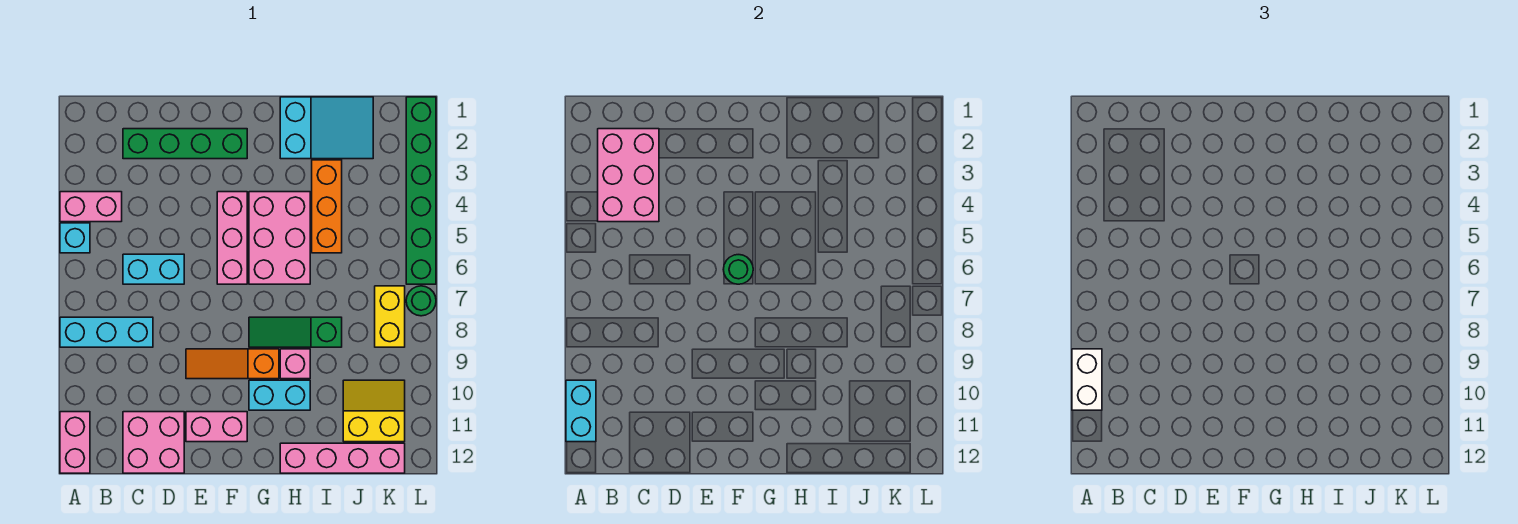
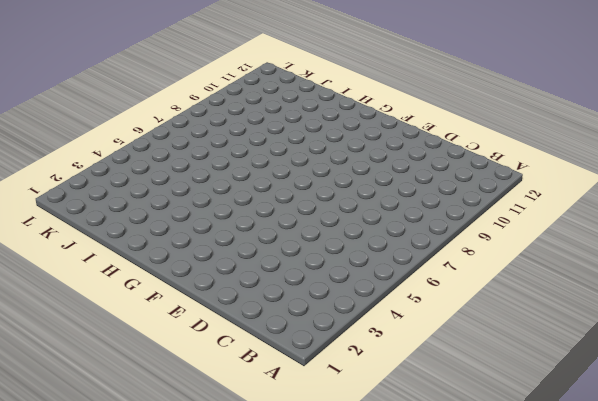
none -> pink 1x2 brick [60,192,122,222]
none -> cyan 1x1 brick [60,223,90,253]
none -> cyan 1x3 brick [60,317,153,347]

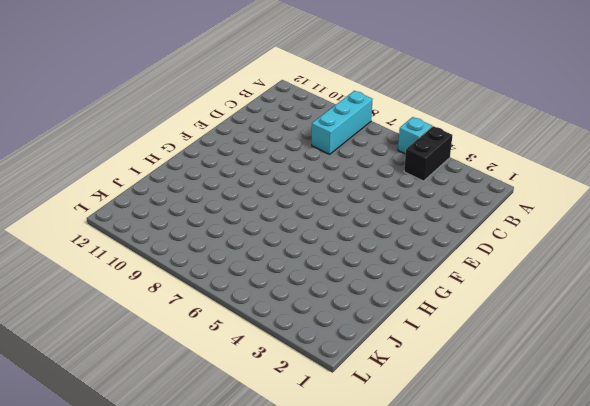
black 1x2 brick [404,126,453,181] -> pink 1x2 brick [60,192,122,222]
none -> pink 1x2 brick [60,412,90,473]
none -> green 1x4 brick [123,129,247,159]
none -> cyan 1x2 brick [123,254,184,284]

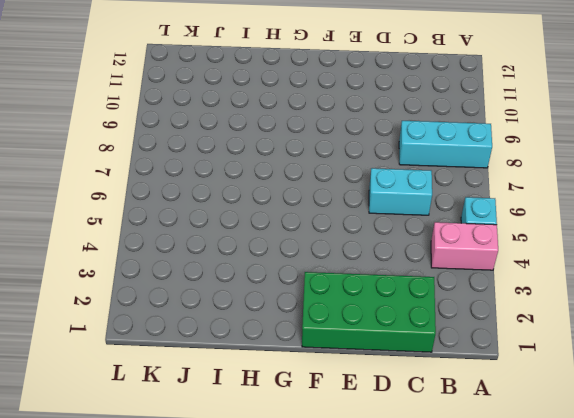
green 2x4 brick [302,272,436,352] -> green 1x4 brick [123,129,247,159]
none -> pink 1x2 brick [60,412,90,473]
none -> pink 2x2 brick [123,412,184,473]
none -> orange 1x3 slope [186,349,279,379]

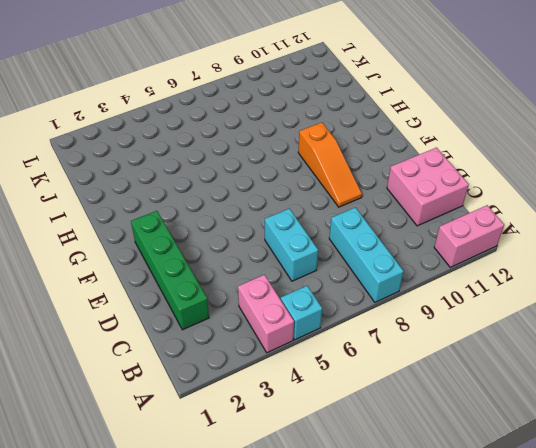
none -> pink 1x2 brick [186,412,247,442]
none -> pink 1x3 brick [217,192,247,284]
none -> pink 2x3 brick [249,192,310,284]

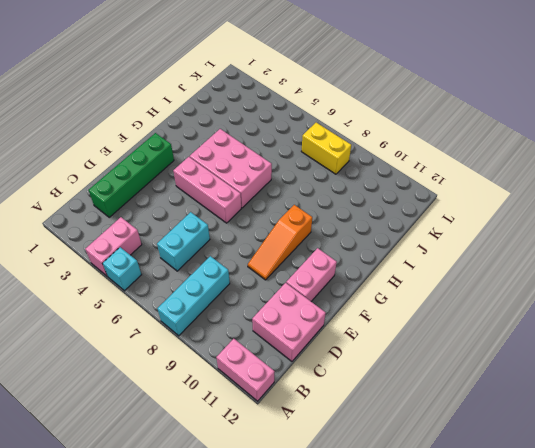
none -> green 1x3 slope [249,317,342,347]
none -> cyan 1x2 brick [249,380,310,410]
none -> cyan 2x3 slope [280,97,373,159]

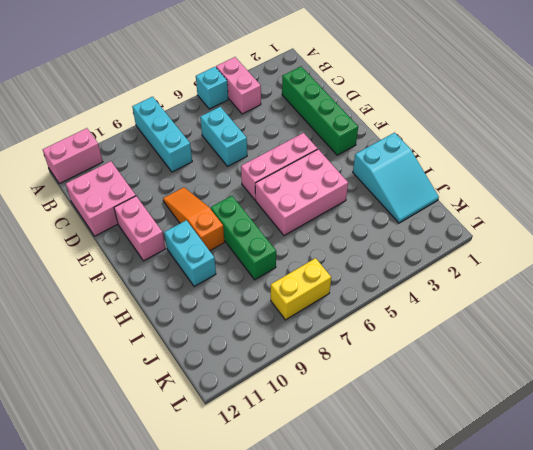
green 1x3 brick [211,196,276,280] -> green 1x3 slope [249,317,342,347]
none -> pink 1x1 brick [280,349,310,379]
none -> pink 1x4 brick [280,443,405,473]
none -> orange 1x3 brick [312,160,342,253]

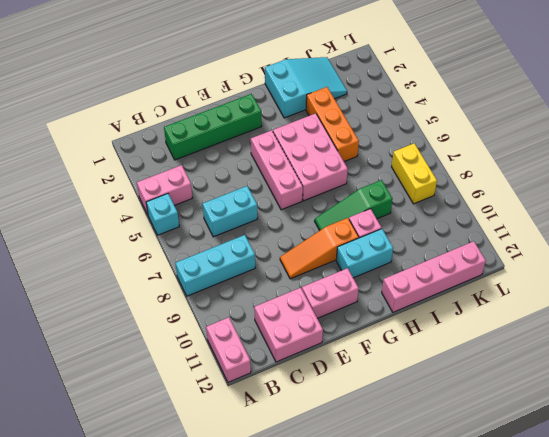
none -> yellow 2x2 slope [343,380,405,442]
none -> green 1x6 brick [406,97,436,284]
none -> green 1x1 round brick [406,286,436,316]

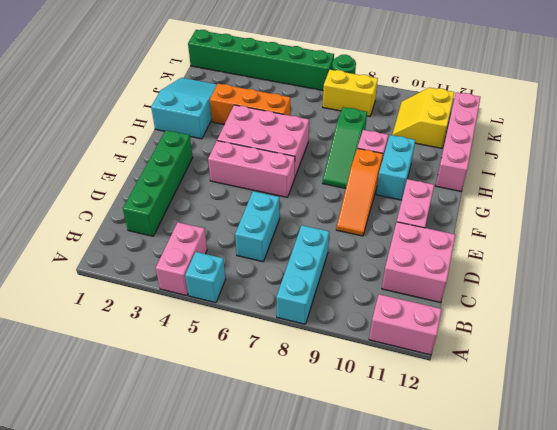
none -> cyan 1x2 brick [566,380,596,442]
none -> pink 2x3 brick [598,129,659,222]
none -> green 1x1 round brick [723,255,753,284]

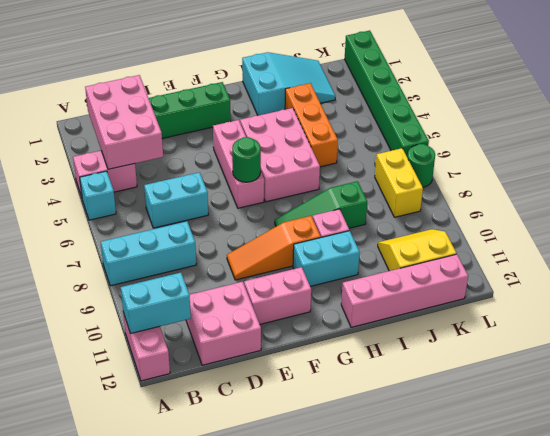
cyan 1x2 brick [121,273,191,334] -> cyan 1x2 brick turned to [566,380,596,442]
none -> white 1x2 brick [1072,349,1102,410]

